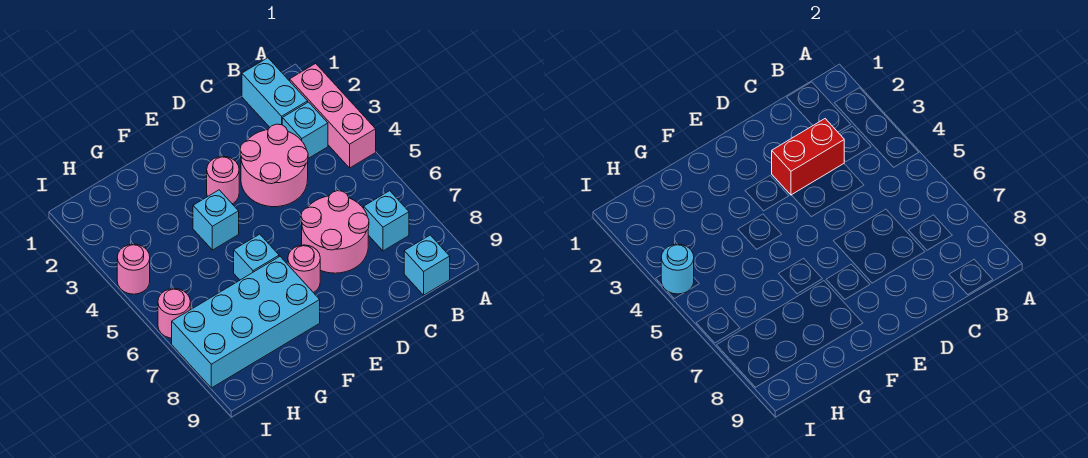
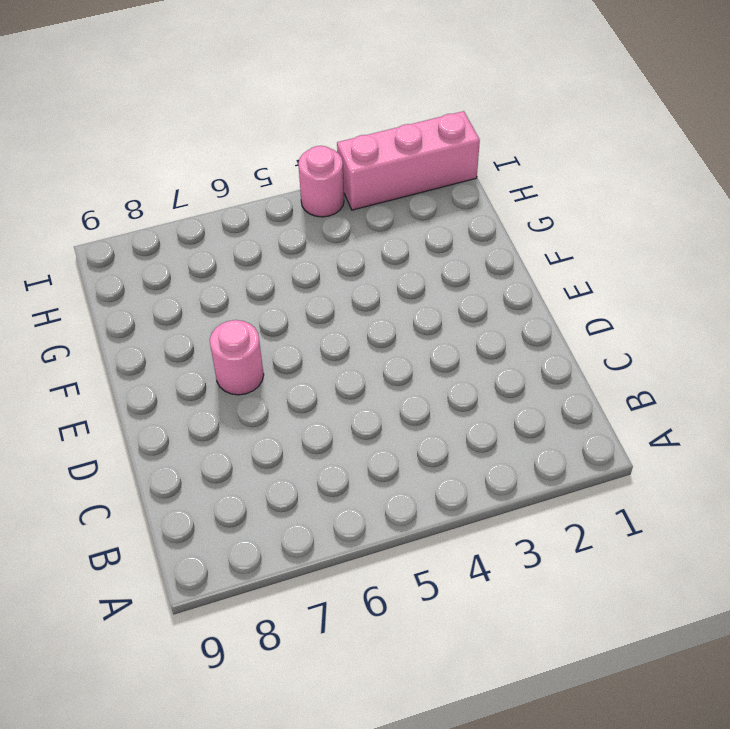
pink 1x3 brick [337,111,480,210] -> pink 1x3 brick moved to [290,63,376,168]
none -> cyan 1x2 brick [242,58,308,127]
none -> cyan 1x1 brick [282,102,328,158]
none -> cyan 1x1 brick [364,191,409,251]

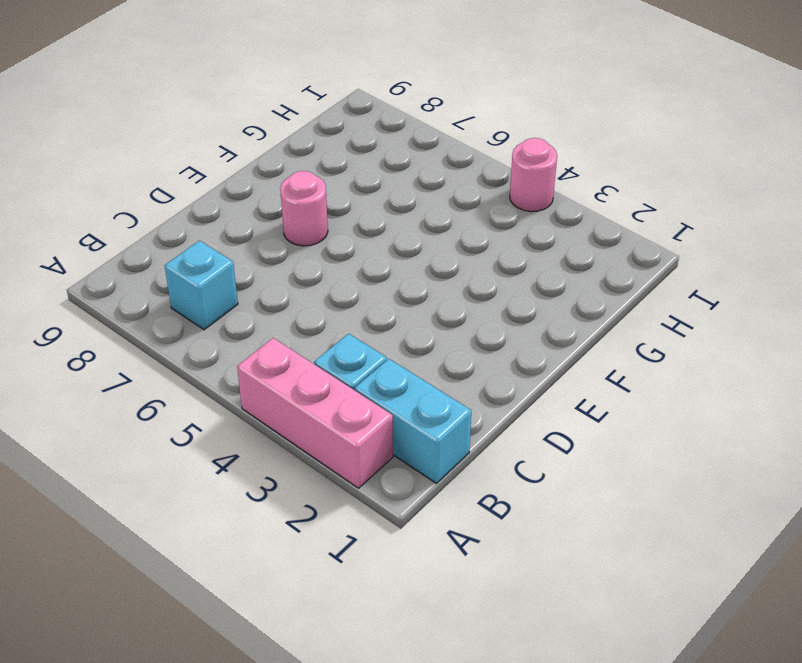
none -> cyan 1x1 brick [404,235,450,295]
none -> pink 2x2 round brick [240,124,308,207]
none -> pink 2x2 round brick [301,191,369,273]

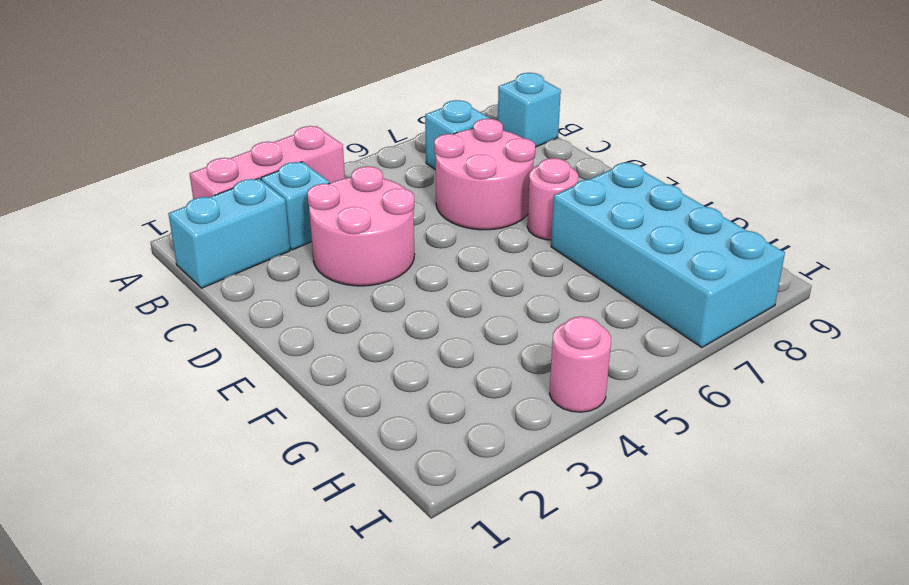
none -> pink 1x1 round brick [207,156,239,204]
none -> cyan 1x1 brick [193,190,239,250]
none -> cyan 1x1 brick [234,234,279,280]

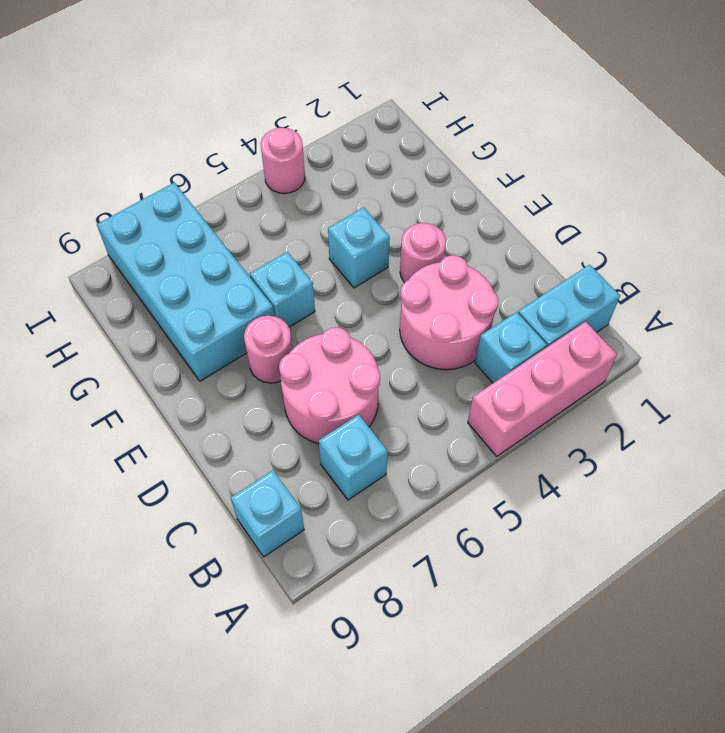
none -> pink 1x1 round brick [158,289,190,338]
none -> red 1x2 brick [772,119,844,195]
none -> cyan 1x1 round brick [661,244,694,294]

